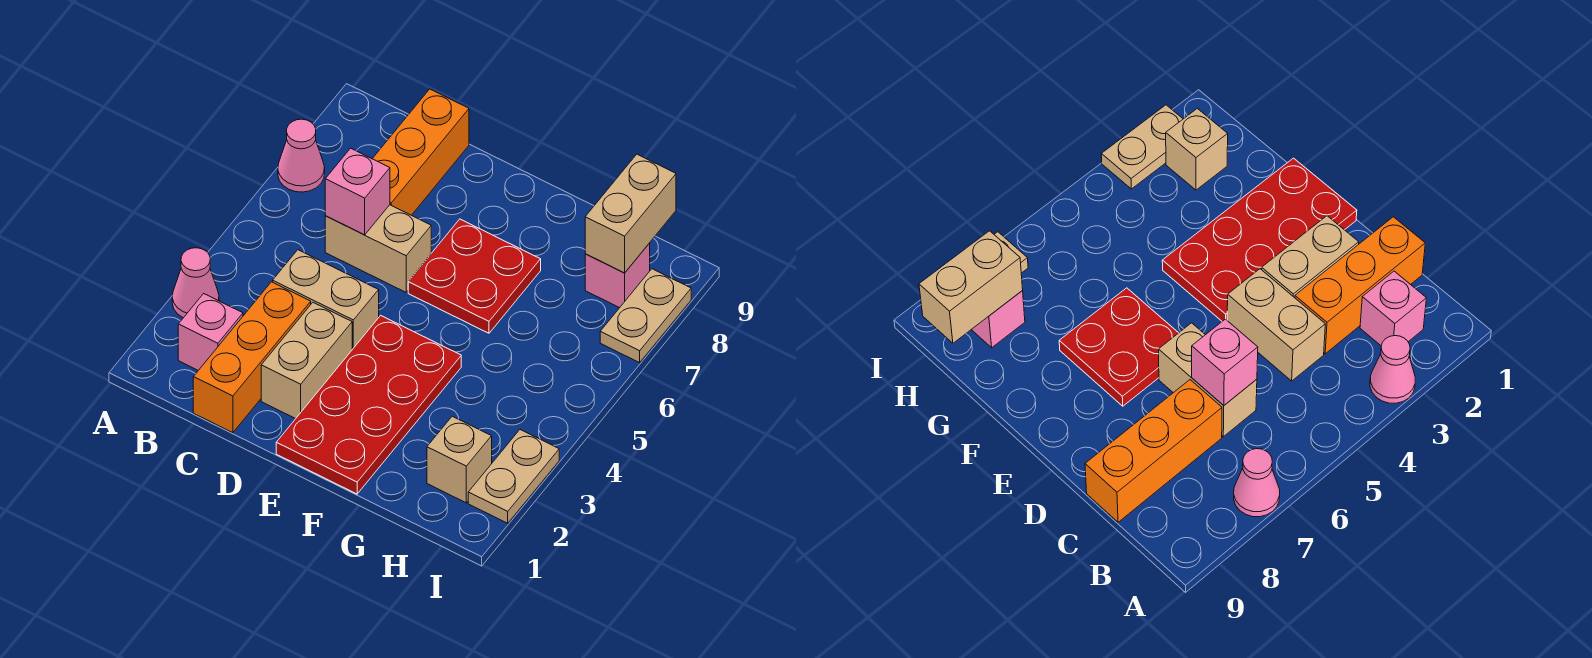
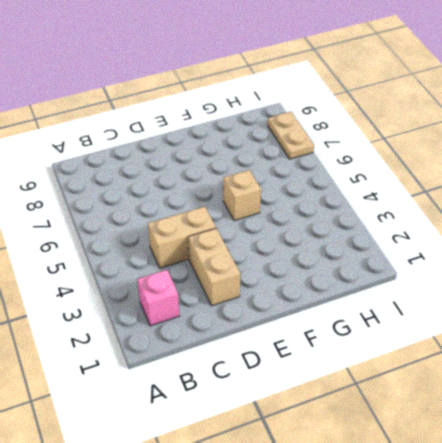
tan 1x1 brick [223,170,261,221] -> tan 1x1 brick moved to [427,416,492,503]
none -> pink 1x1 cone [172,248,219,318]
none -> pink 1x1 cone [278,119,325,192]
none -> orange 1x3 brick [193,282,311,433]

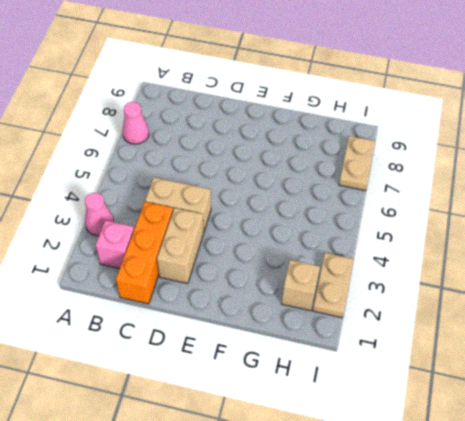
none -> tan 1x2 brick [325,205,431,292]
none -> orange 1x3 brick [373,89,469,215]
none -> red 2x4 plate [276,315,461,494]

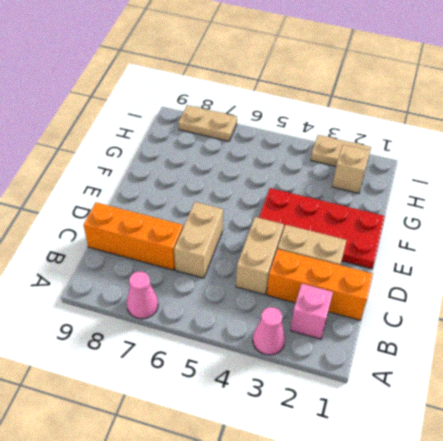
none -> red 2x2 plate [408,219,541,333]
none -> pink 1x1 brick [585,243,650,308]
none -> pink 1x1 brick [325,148,390,235]

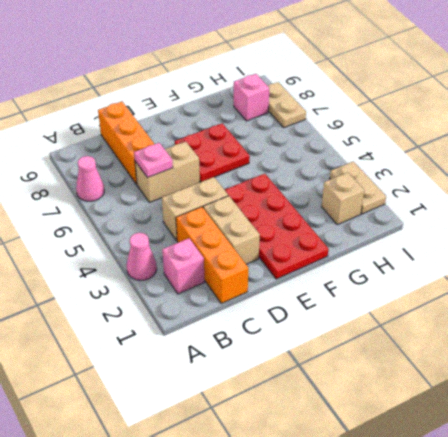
pink 1x1 plate [134,143,173,178] -> pink 1x1 brick [325,148,390,235]
none -> tan 1x2 brick [585,154,676,273]

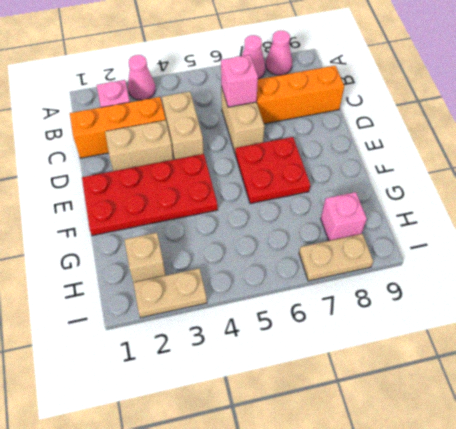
pink 1x1 cone [266,31,292,75] -> none
none -> tan 1x2 brick [585,154,676,273]

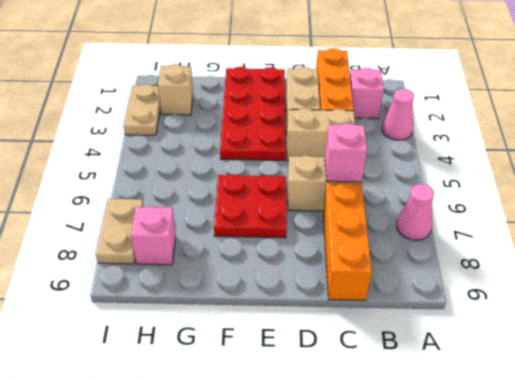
none -> tan 1x2 brick [585,154,676,273]

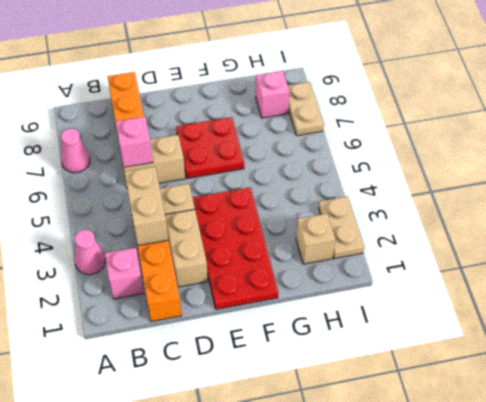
tan 1x2 brick [125,167,168,246] -> tan 1x2 brick moved to [585,154,676,273]

